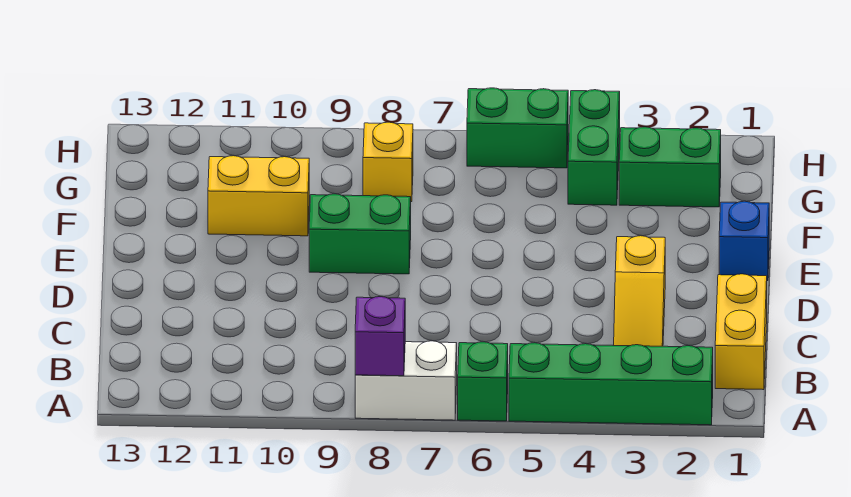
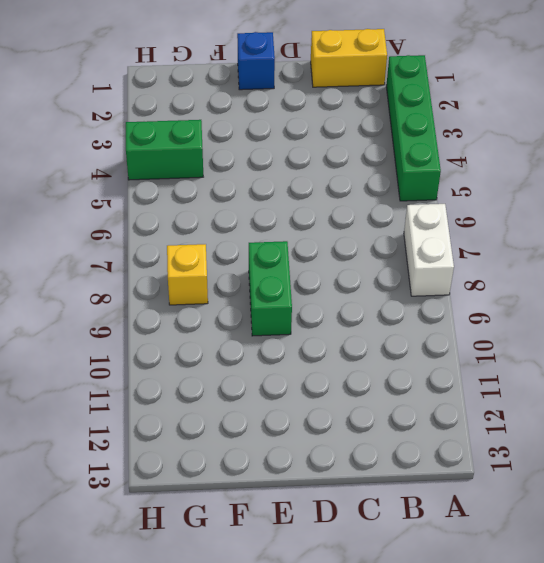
none -> green 1x1 brick [458,342,508,421]
none -> yellow 1x3 slope [614,236,665,346]
none -> yellow 1x2 brick [208,156,309,236]

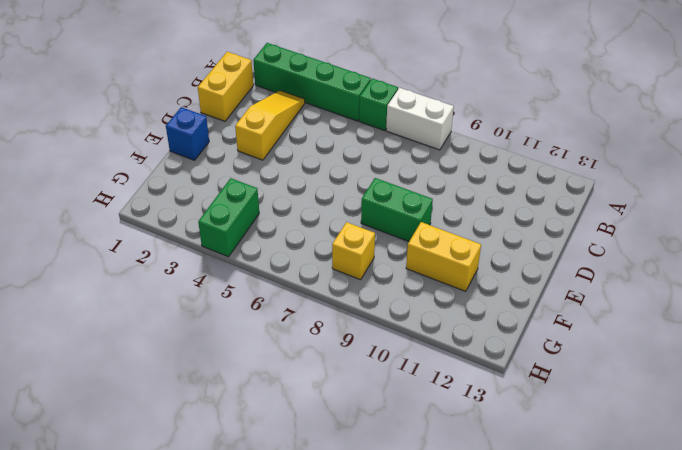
none -> green 1x2 brick [619,127,721,207]
none -> green 1x2 brick [467,88,568,168]
none -> purple 1x1 brick [355,297,405,376]

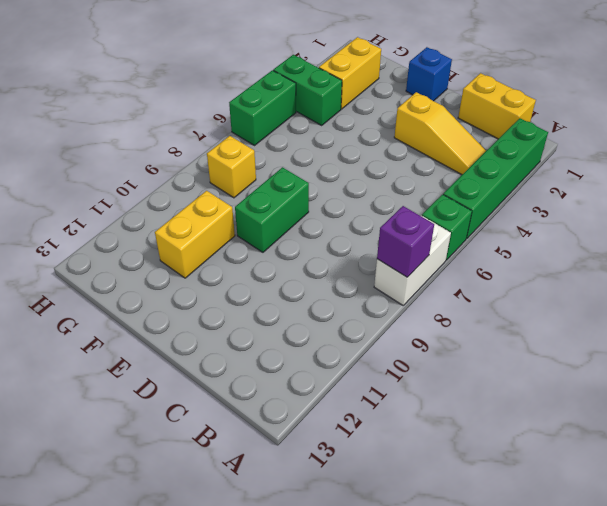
yellow 1x2 brick [319,37,381,109] -> green 1x2 brick [619,127,721,207]

